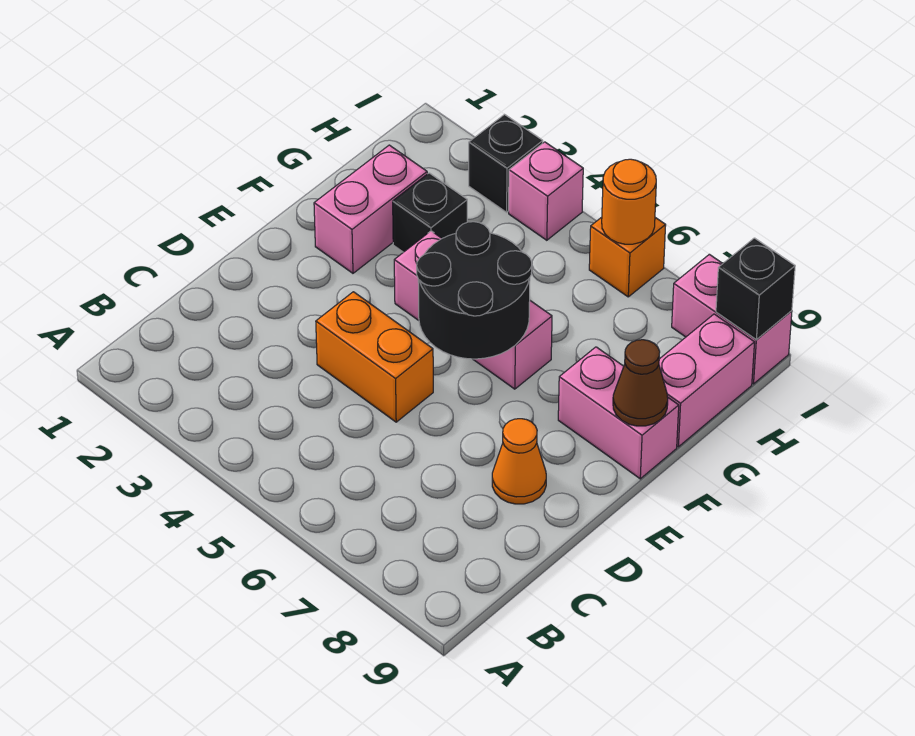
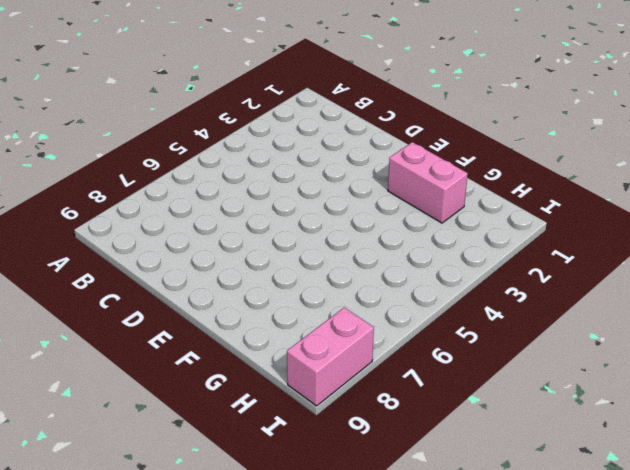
none -> orange 1x2 brick [316,292,433,422]
none -> orange 1x1 cone [492,419,546,504]
none -> pink 1x3 brick [394,231,552,389]

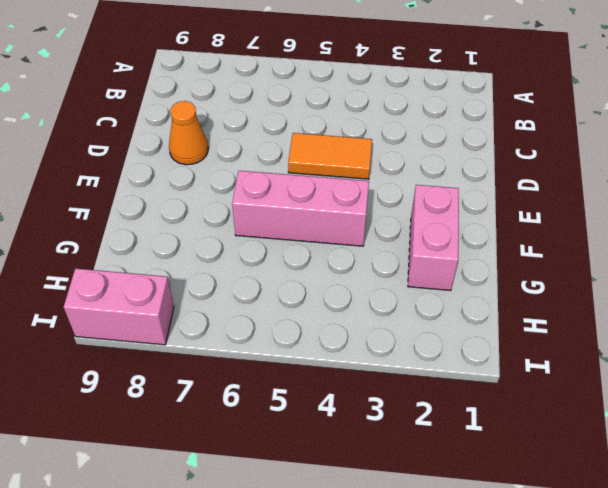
orange 1x2 tile [288,133,372,179] -> orange 1x2 brick [316,292,433,422]
none -> pink 1x2 brick [558,347,679,479]
none -> black 1x1 brick [393,173,467,252]
none -> pink 1x2 brick [659,314,755,447]

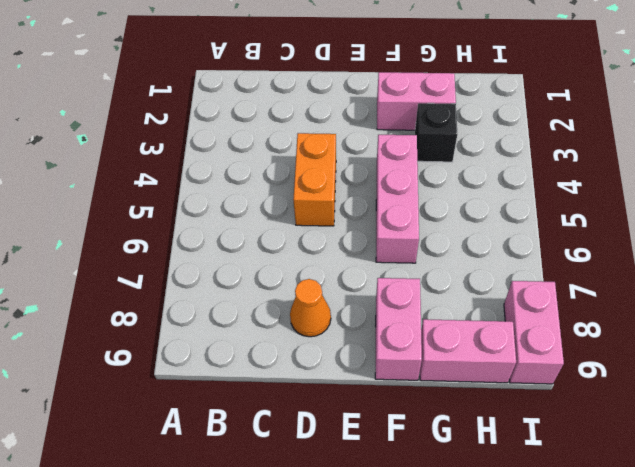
none -> black 1x1 brick [469,115,543,212]
none -> pink 1x1 brick [509,142,583,240]
none -> orange 1x1 brick [589,217,666,297]

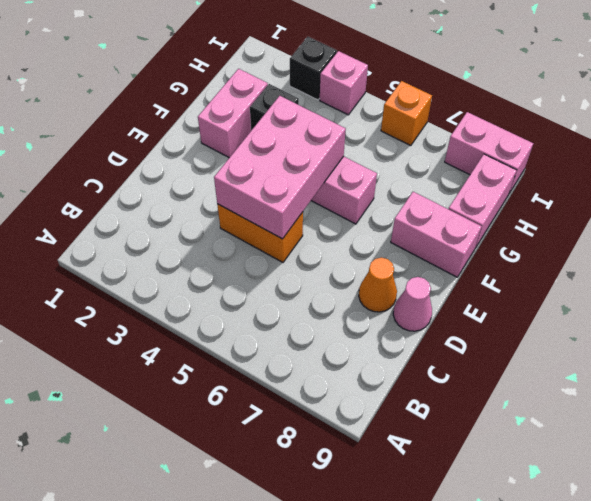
pink 2x3 brick [214,96,346,239] -> black 2x2 round brick [417,222,532,359]
pink 1x1 cone [393,277,432,331] -> none
none -> brown 1x1 cone [613,340,668,426]
none -> orange 1x1 round brick [602,159,656,244]
none -> black 1x1 brick [716,238,795,340]

